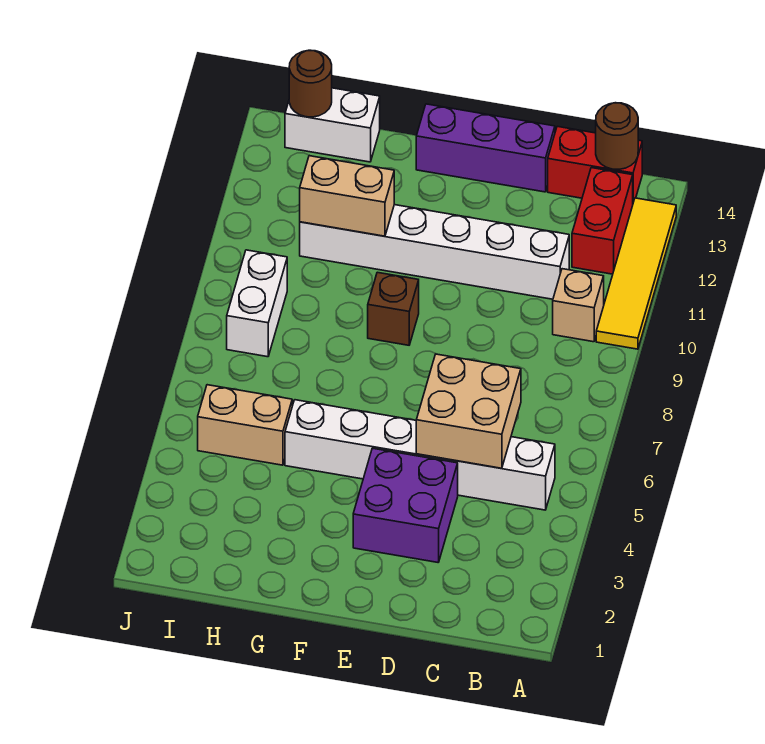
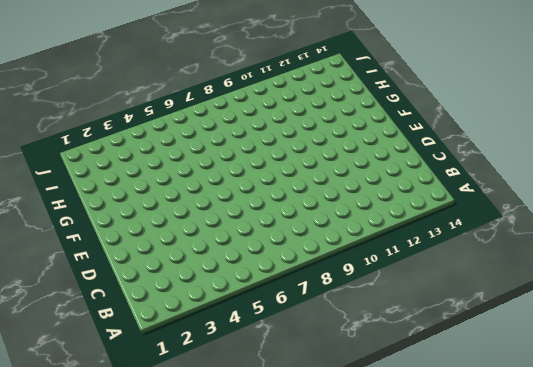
none -> yellow 1x4 tile [596,198,676,349]
none -> white 1x6 brick [285,400,555,510]
none -> tan 1x1 brick [553,269,604,342]

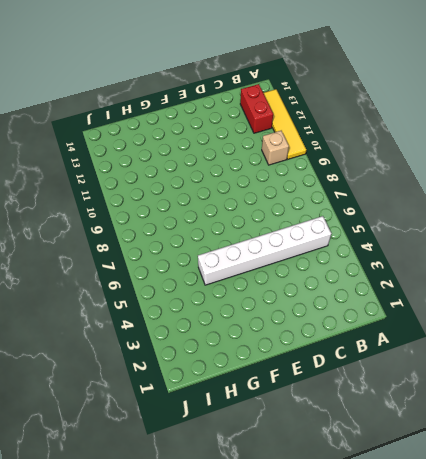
none -> red 1x2 brick [548,126,642,202]
none -> white 1x6 brick [300,205,569,299]
none -> purple 2x2 brick [353,448,458,562]

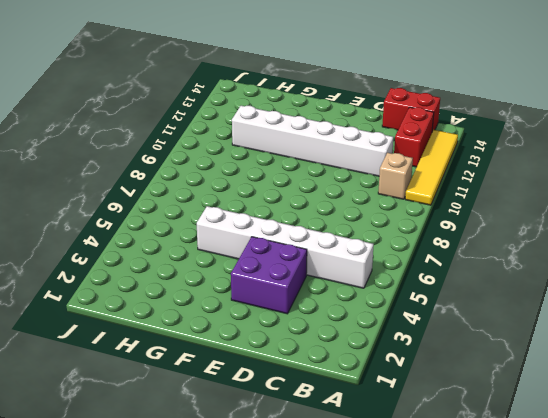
none -> purple 1x3 brick [416,104,555,192]
none -> brown 1x1 brick [368,272,419,345]
none -> tan 1x2 brick [198,385,292,465]

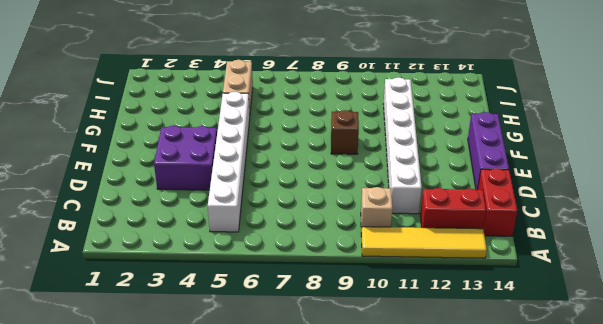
none -> white 1x2 brick [285,88,380,162]
none -> white 1x2 brick [227,250,287,357]
none -> brown 1x1 round brick [596,103,638,169]

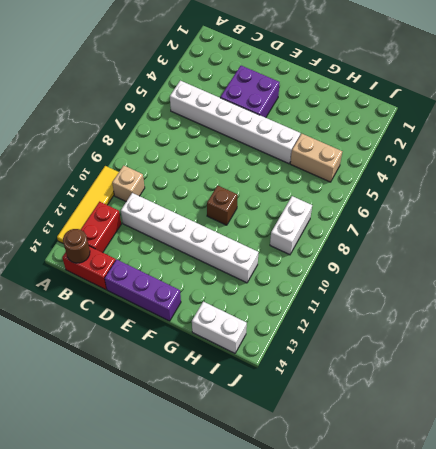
none -> tan 2x2 brick [416,354,521,468]
none -> tan 1x2 brick [300,156,394,236]
none -> brown 1x1 round brick [289,50,332,117]

